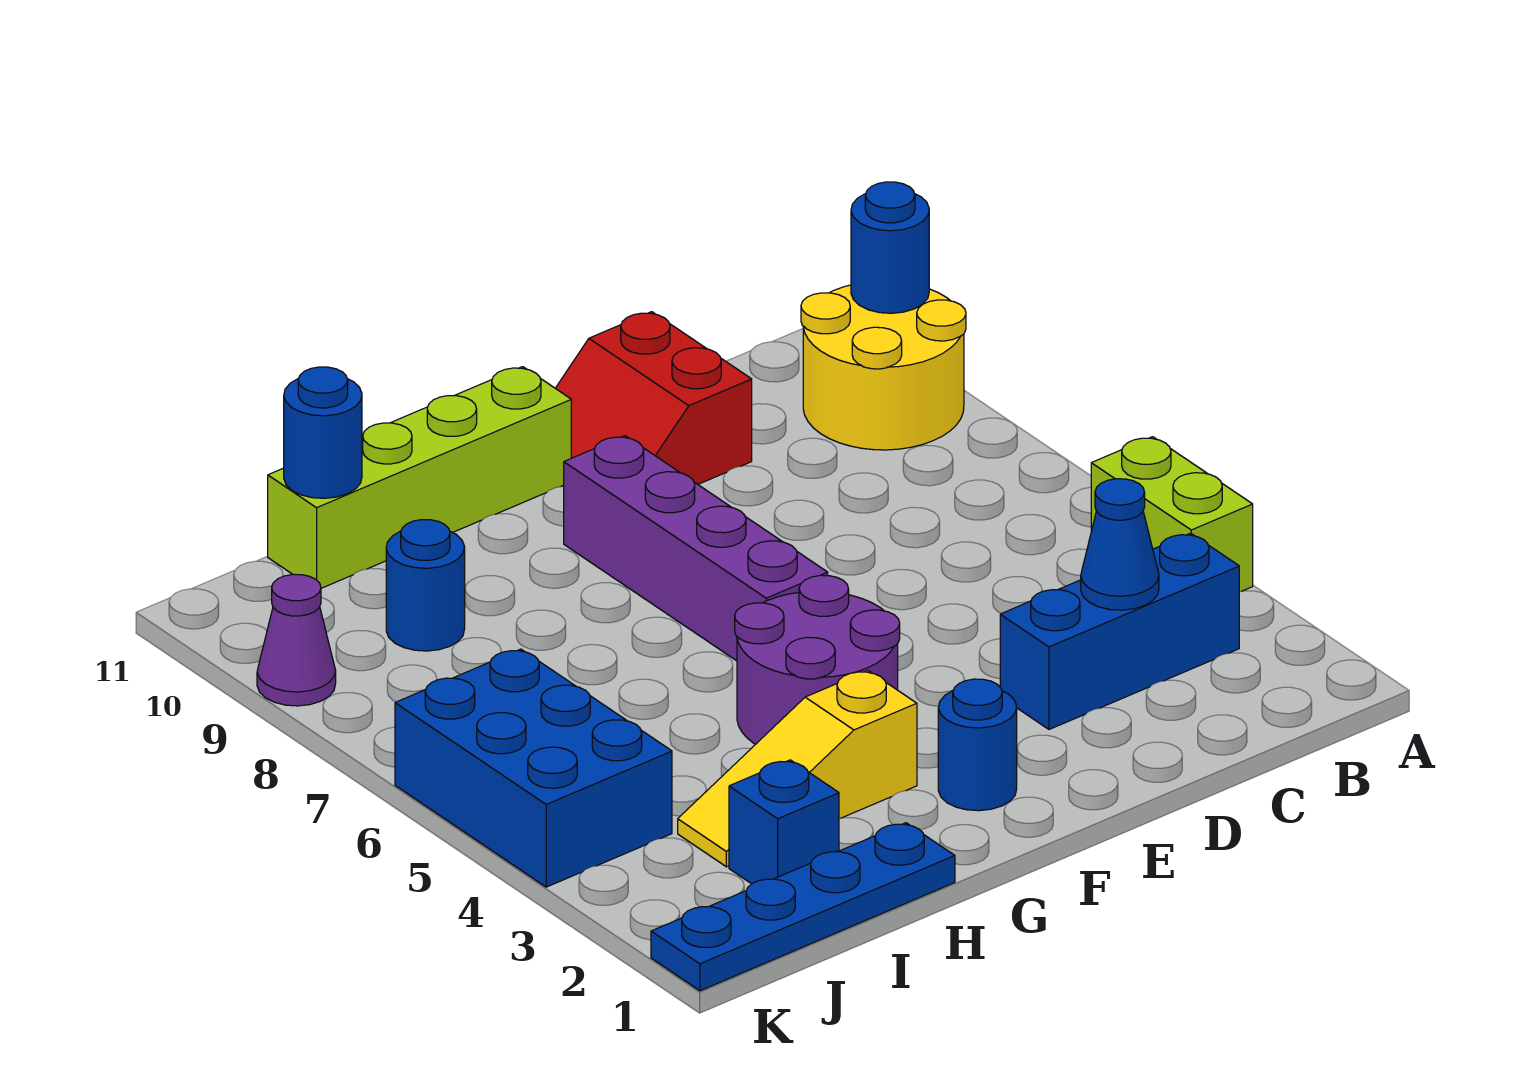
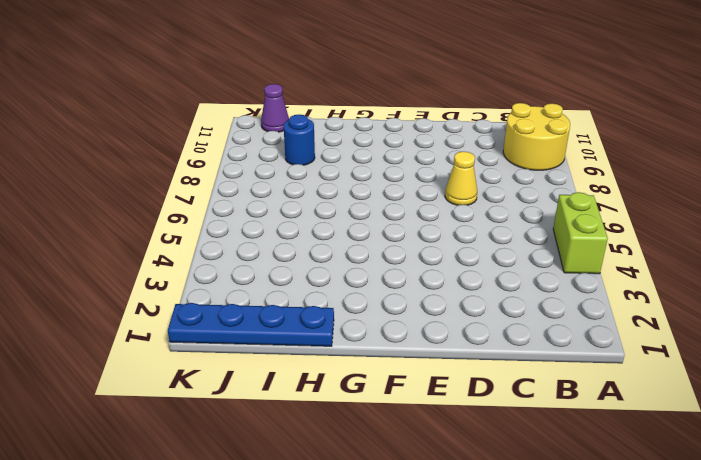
yellow 1x1 cone [445,151,477,205] -> none
purple 1x1 cone [261,84,289,132] -> purple 1x1 cone moved to [257,574,336,706]
none -> blue 1x3 brick [1000,533,1239,729]
none -> red 2x2 slope [555,312,752,484]
none -> blue 1x1 round brick [938,679,1017,811]

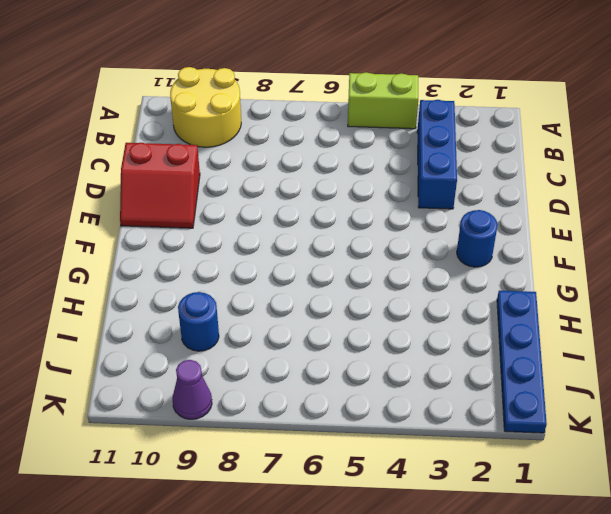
none -> purple 2x2 round brick [735,575,900,744]
none -> purple 1x4 brick [564,436,828,661]
none -> lime 1x4 brick [268,367,571,588]

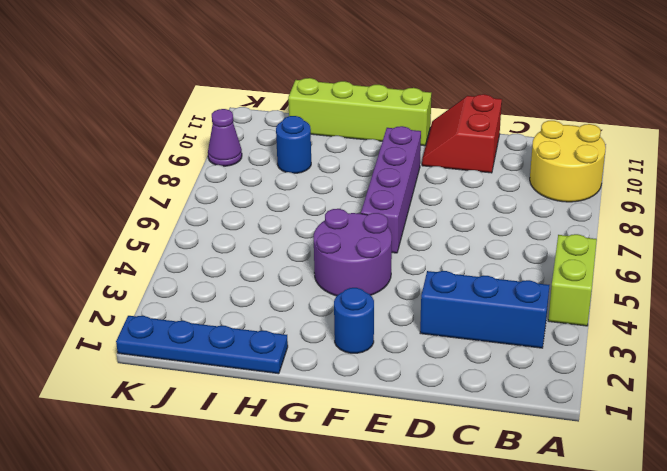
none -> yellow 1x3 slope [678,671,917,867]
none -> blue 1x1 brick [729,760,839,884]
none -> blue 2x3 brick [395,649,672,887]

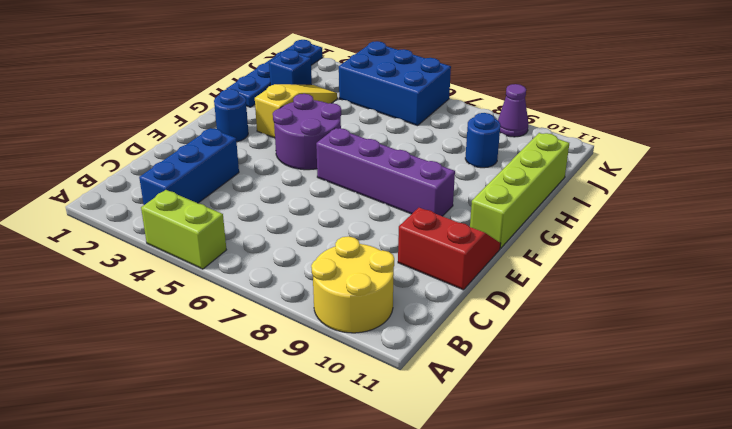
none -> blue 1x1 round brick [851,182,929,313]
none -> blue 1x1 cone [1081,479,1159,610]
none -> blue 1x1 round brick [284,367,362,498]

